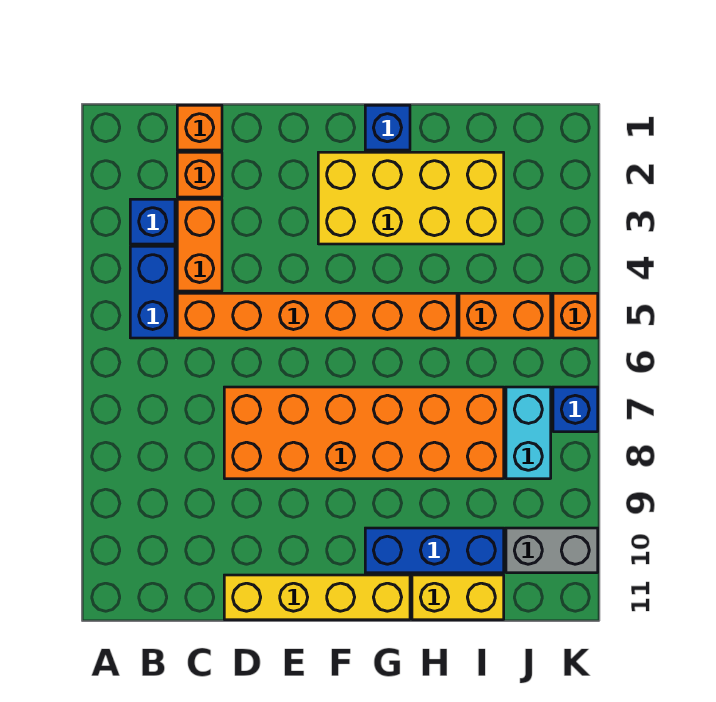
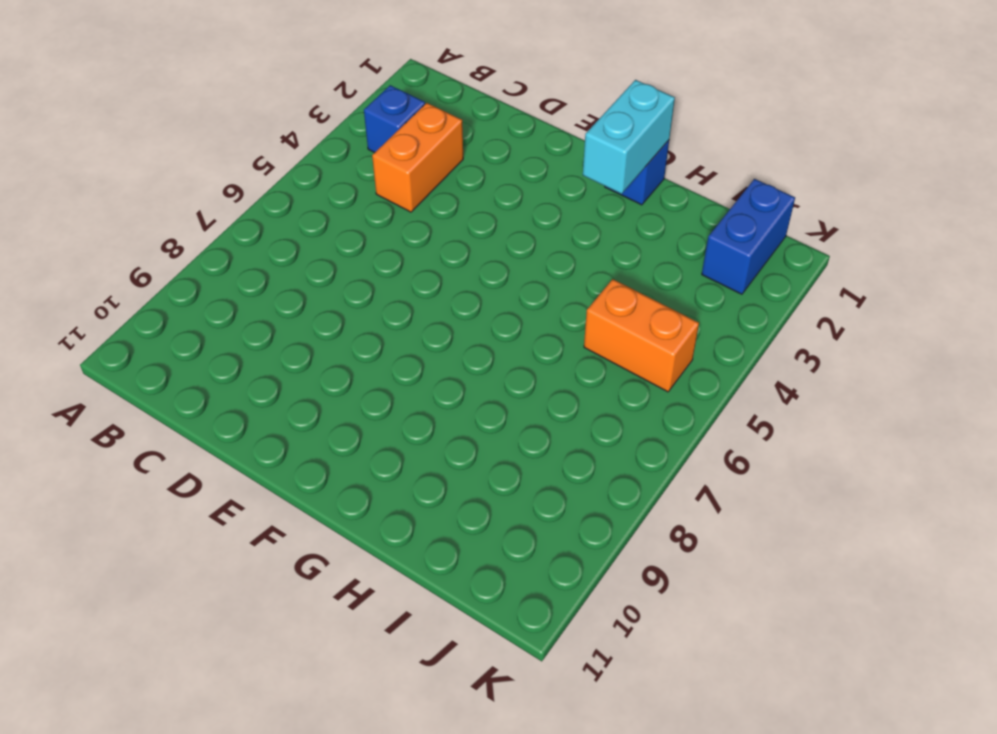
cyan 1x2 brick [583,80,675,194] -> cyan 1x2 brick moved to [506,387,551,479]
blue 1x2 brick [702,179,795,294] -> blue 1x2 brick moved to [130,246,175,338]
none -> orange 1x1 brick [177,105,222,150]
none -> orange 1x1 brick [177,152,222,197]
none -> orange 1x6 brick [177,293,457,338]

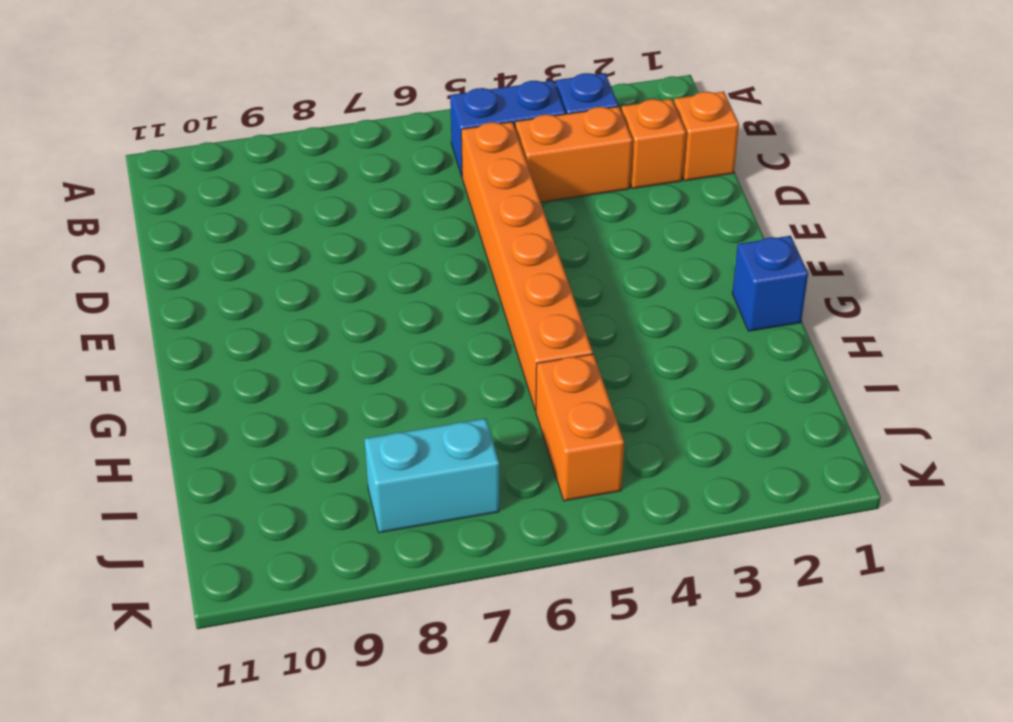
none -> orange 2x6 brick [224,387,504,479]
none -> yellow 1x4 brick [224,575,410,620]
none -> yellow 2x4 brick [318,152,504,244]

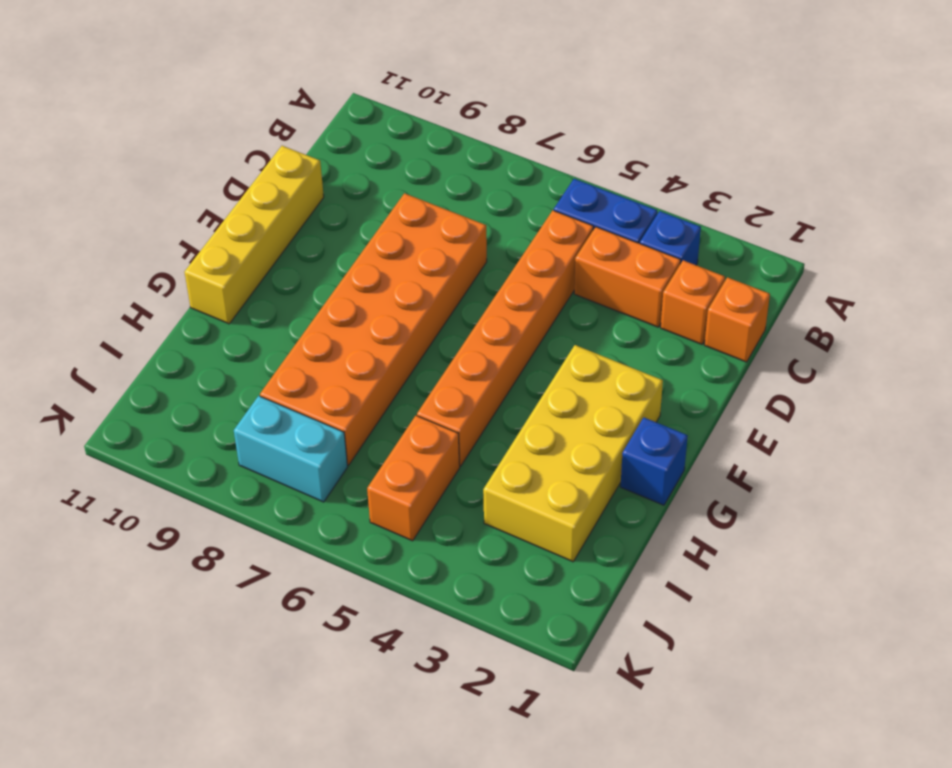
none -> blue 1x3 brick [365,528,504,573]
none -> yellow 1x2 brick [412,575,504,620]
none -> grey 1x2 brick [506,528,598,573]

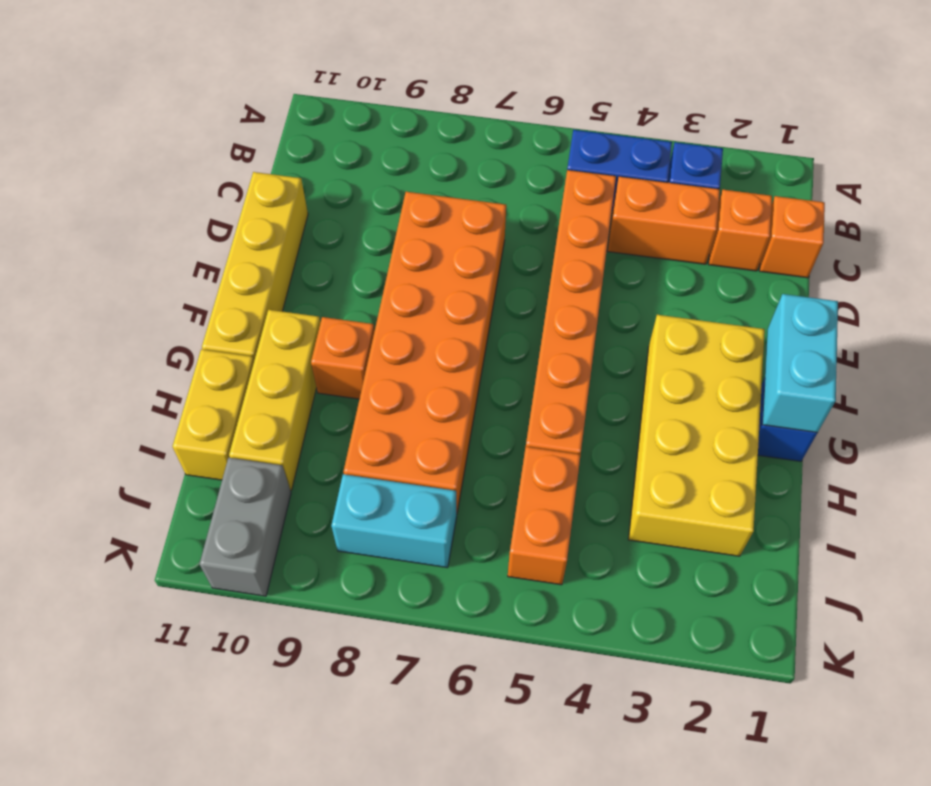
cyan 1x2 brick [762,294,838,433] -> none
orange 1x1 brick [311,317,374,399] -> orange 1x1 brick moved to [553,293,598,338]
yellow 1x3 brick [229,310,321,490] -> blue 1x3 brick [365,528,504,573]
none -> blue 1x1 brick [553,387,598,432]

